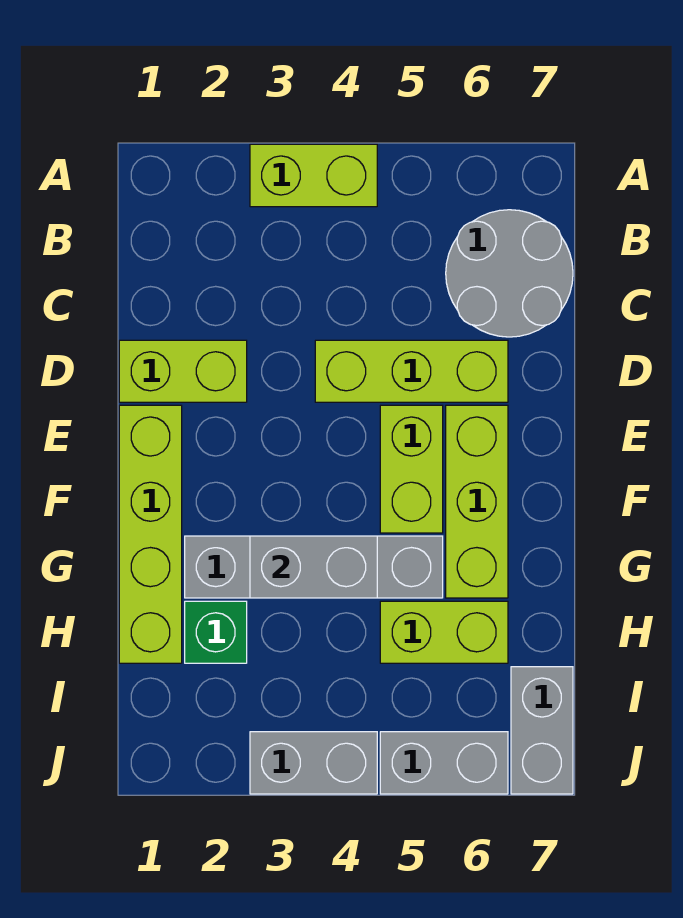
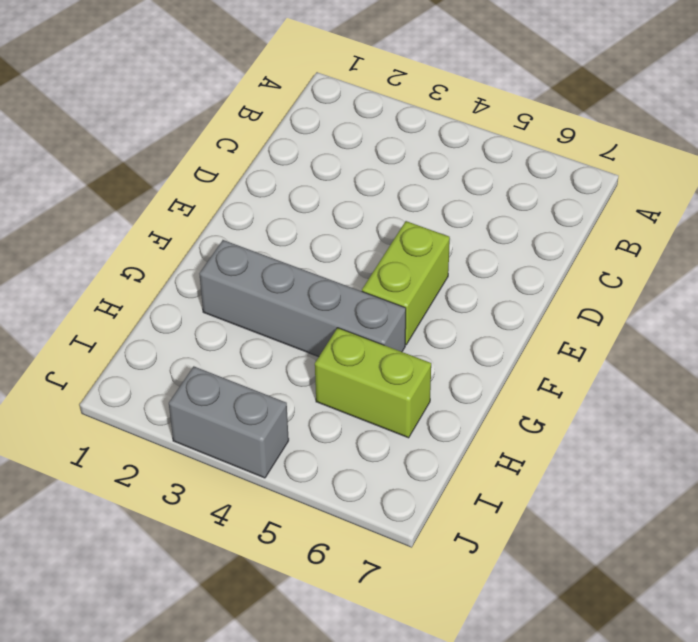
none -> lime 1x2 brick [250,144,377,207]
none -> grey 2x2 round brick [446,210,573,337]
none -> lime 1x2 brick [119,340,247,402]

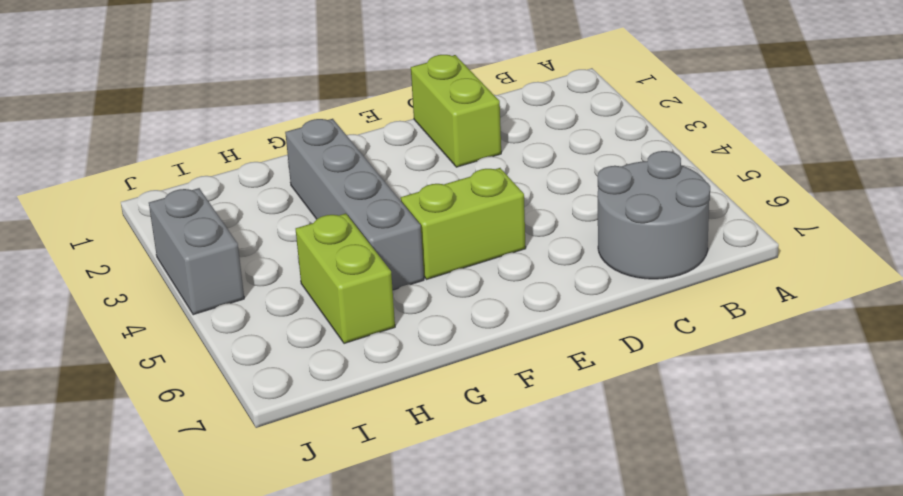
none -> lime 1x2 brick [250,144,377,207]
none -> lime 1x3 brick [315,340,508,402]
none -> lime 1x4 brick [119,405,182,663]

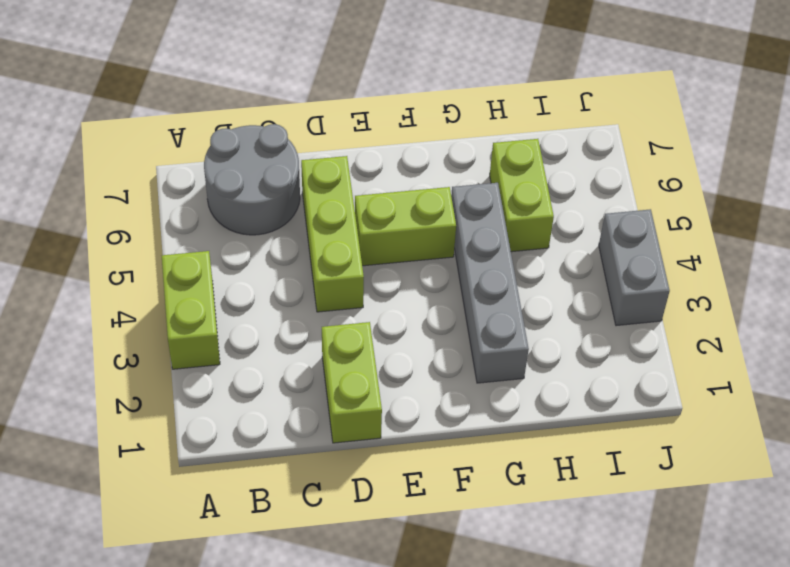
none -> lime 1x4 brick [119,405,182,663]
none -> lime 1x3 brick [446,405,508,598]
none -> green 1x1 brick [185,601,247,663]

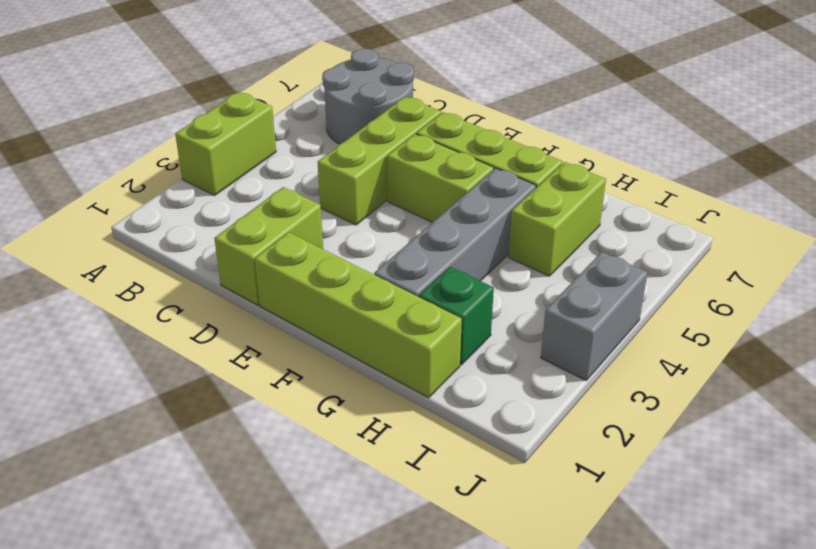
none -> grey 1x2 brick [511,667,573,794]
none -> grey 1x2 brick [380,732,508,794]
none -> grey 1x2 brick [250,536,377,598]

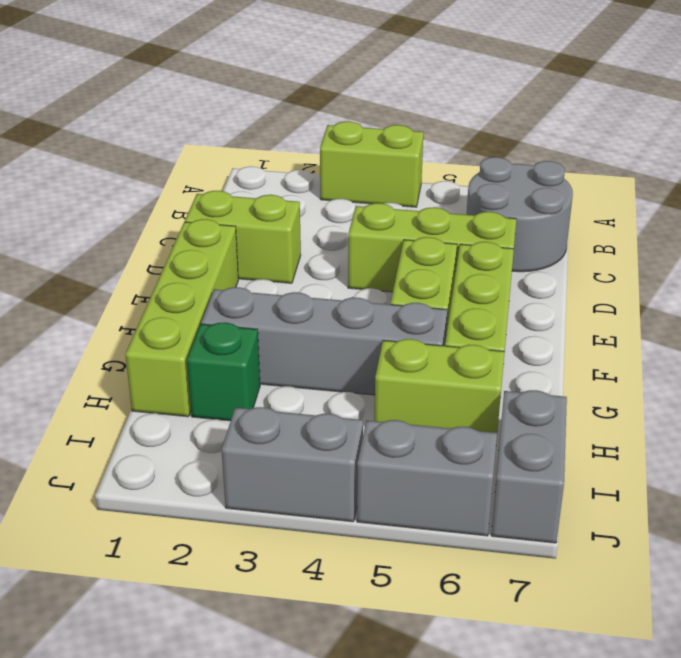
none -> grey 1x2 brick [250,536,377,598]

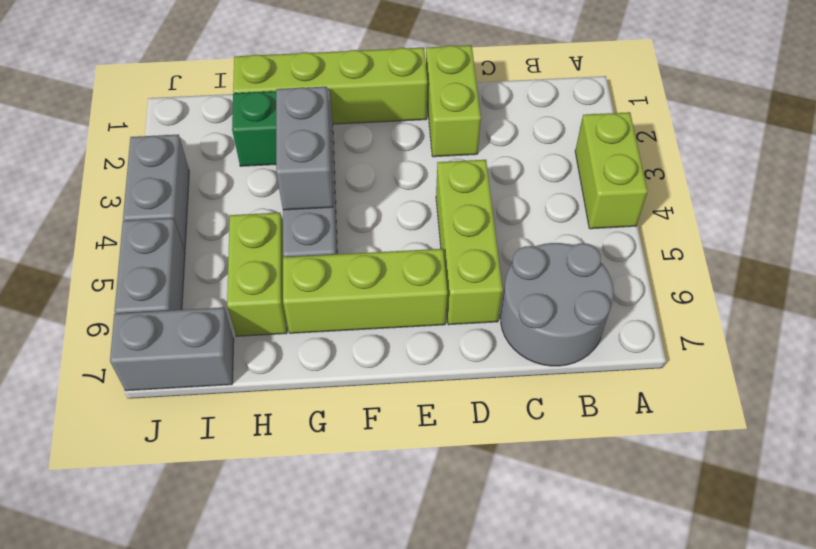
none -> lime 1x2 brick [380,405,443,533]

